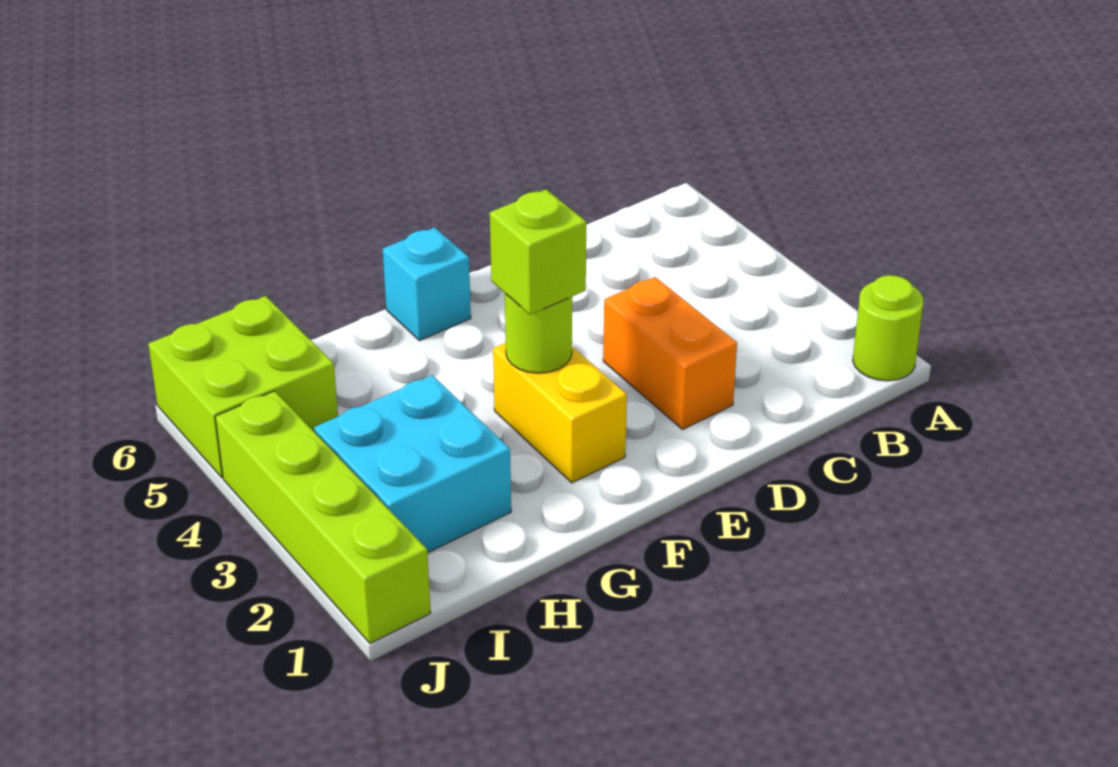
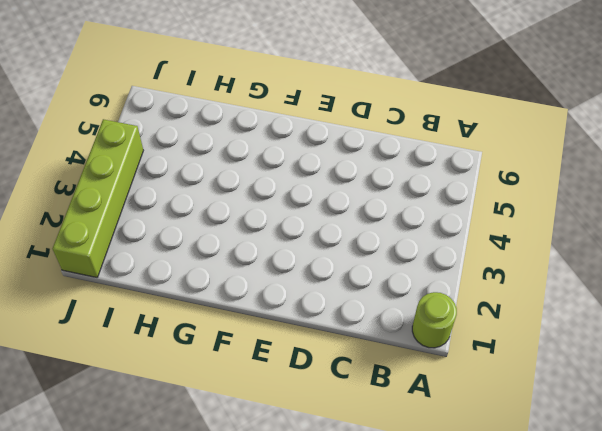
none -> orange 1x2 brick [603,277,737,429]
none -> yellow 1x2 brick [493,343,627,483]

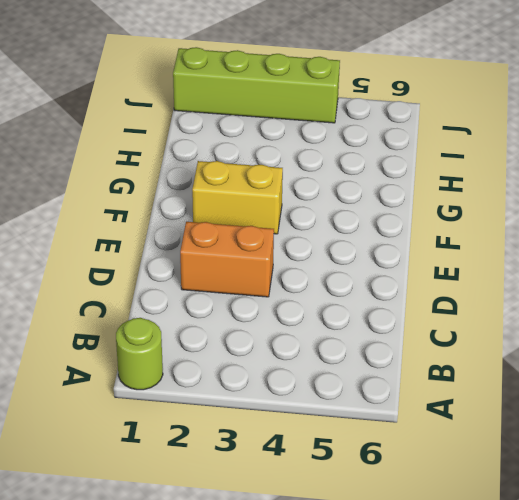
none -> cyan 1x1 brick [383,227,471,341]
none -> cyan 2x2 brick [314,375,511,553]

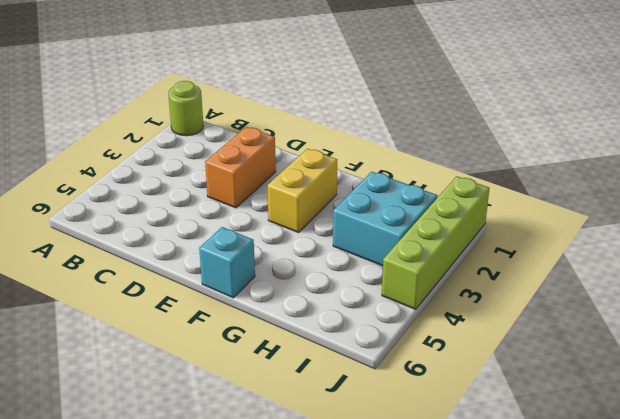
none -> lime 2x2 brick [148,296,338,478]
none -> lime 1x1 round brick [505,294,572,373]

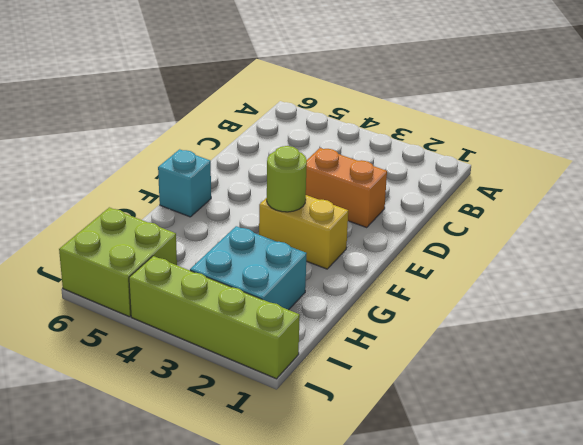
none -> lime 1x1 round brick [853,275,923,381]
none -> lime 1x1 brick [490,190,586,315]

